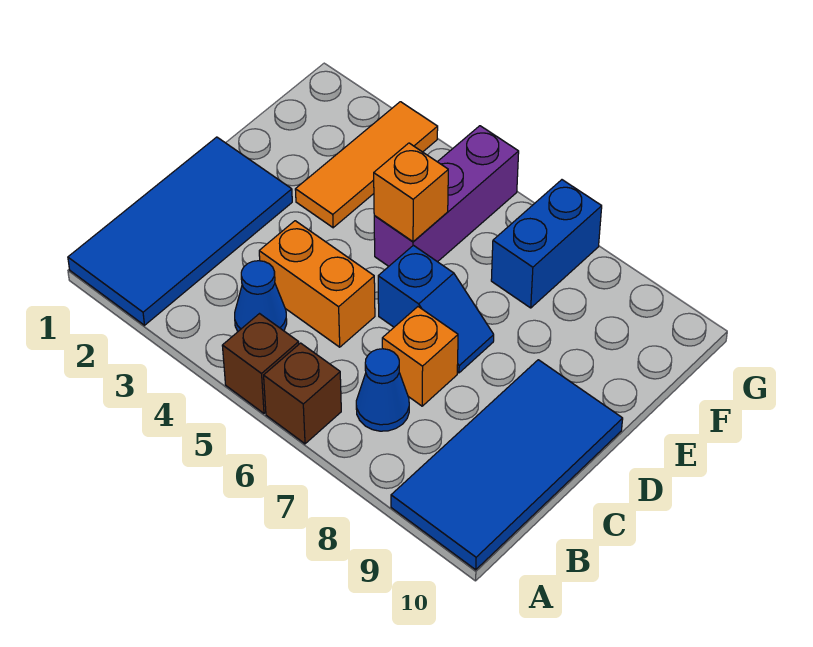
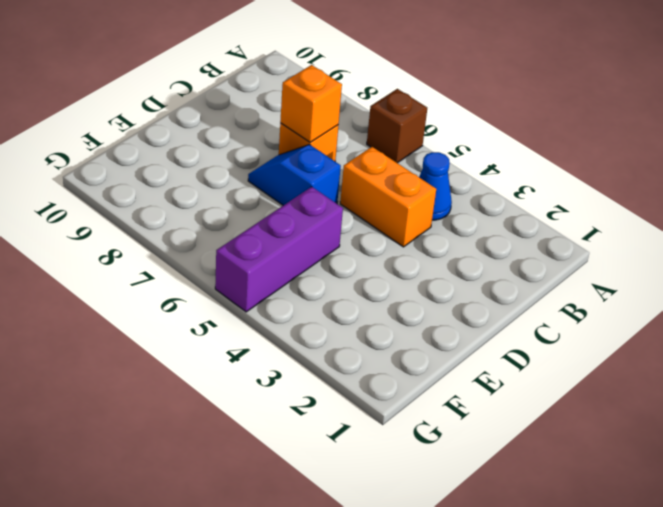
orange 1x1 brick [280,65,342,142] -> orange 1x1 brick moved to [374,143,448,242]
none -> blue 2x4 tile [68,137,292,325]
none -> brown 1x1 brick [222,314,299,413]
none -> blue 2x4 tile [391,360,623,570]

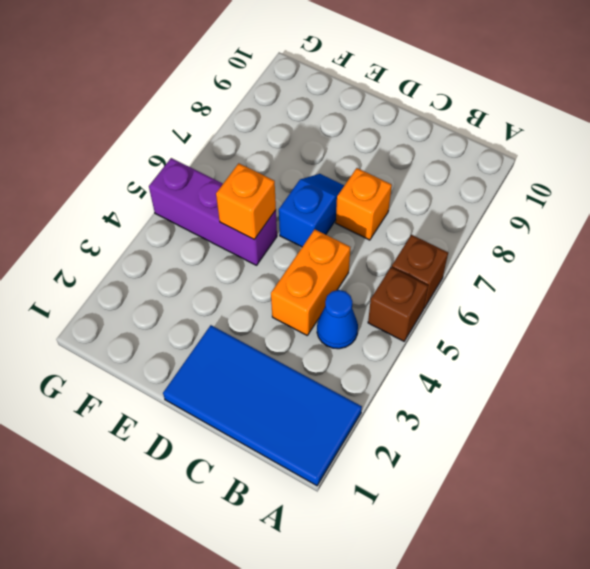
none -> blue 2x4 tile [391,360,623,570]
none -> blue 1x1 cone [356,349,409,431]
none -> orange 1x3 tile [295,102,438,228]

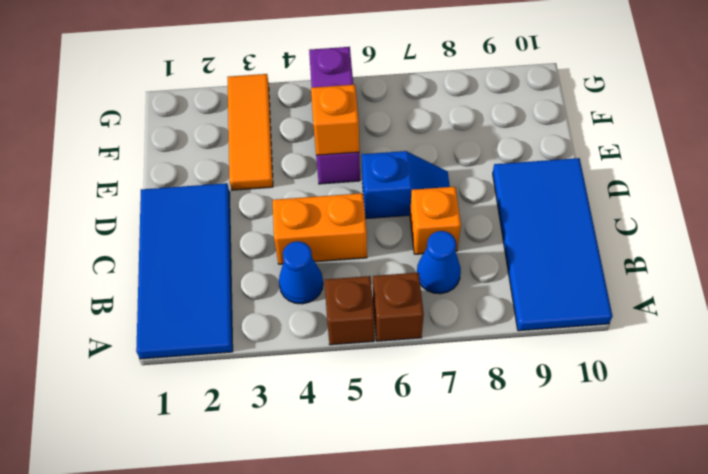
none -> blue 1x2 brick [491,180,602,308]

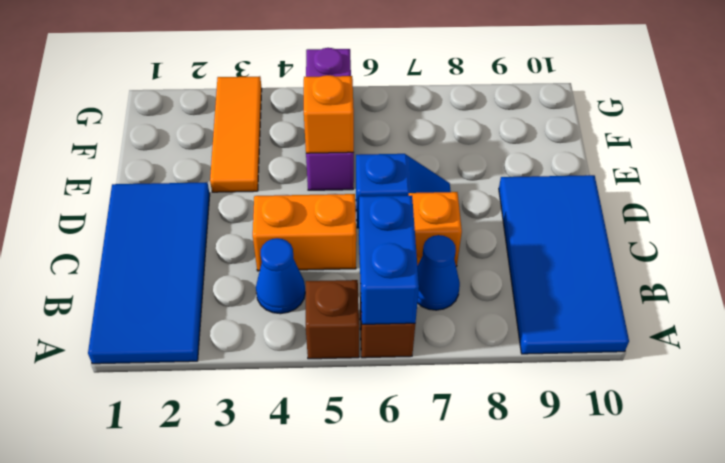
blue 1x2 brick [359,196,419,324] -> blue 1x2 brick moved to [491,180,602,308]

